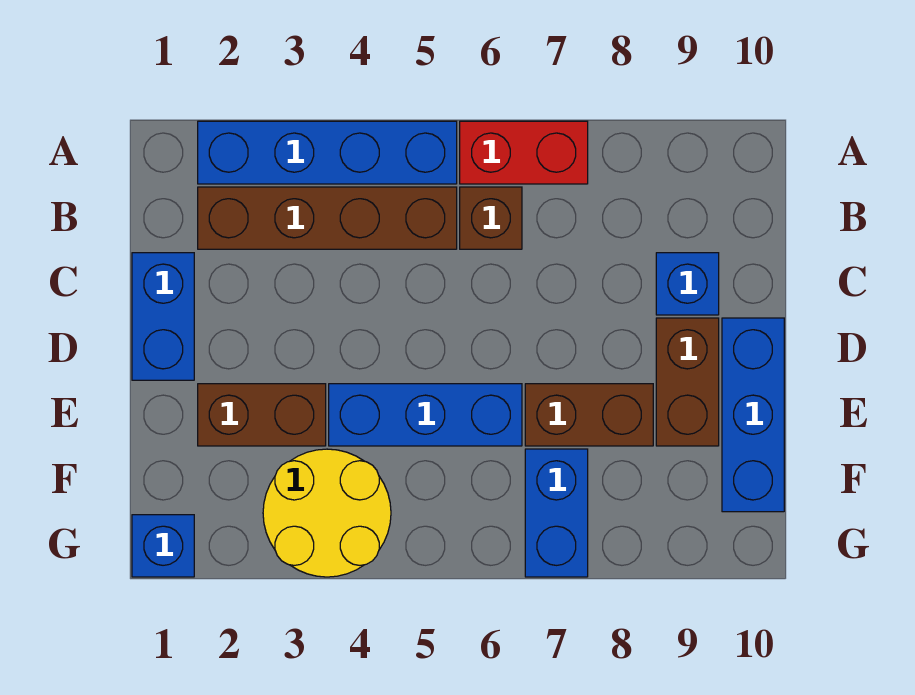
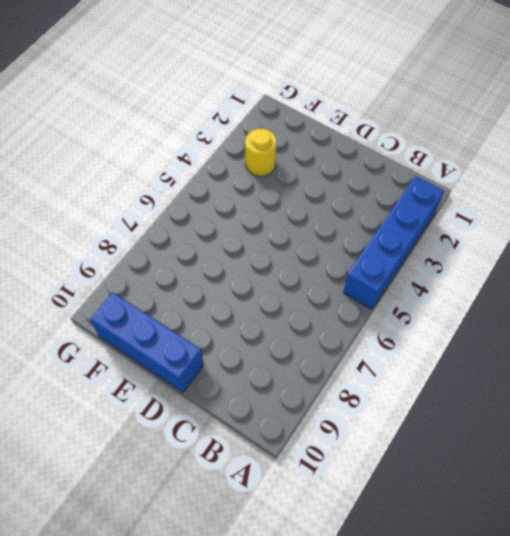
yellow 1x1 round brick [245,129,277,176] -> yellow 2x2 round brick [263,449,391,577]
none -> red 1x2 brick [460,121,588,184]
none -> brown 1x4 brick [198,187,457,249]
none -> brown 1x1 brick [460,187,522,249]

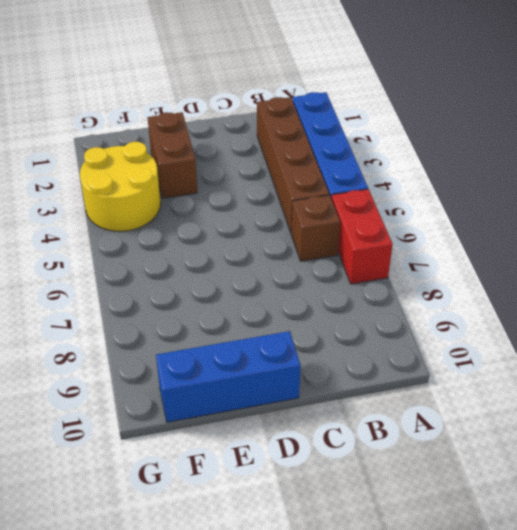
none -> blue 1x2 brick [132,253,194,380]
none -> blue 1x1 brick [656,253,719,315]
none -> brown 1x2 brick [656,318,719,446]

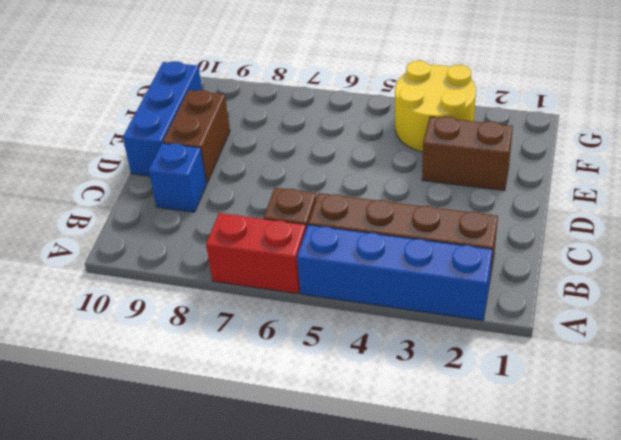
none -> blue 1x2 brick [132,253,194,380]
none -> blue 1x3 brick [329,384,522,446]
none -> brown 1x2 brick [525,384,653,446]

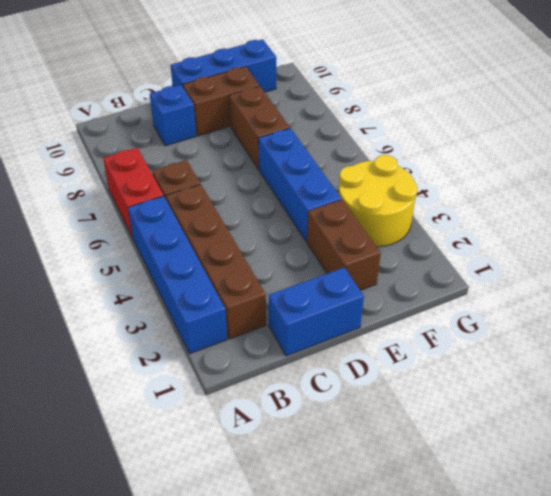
none -> blue 1x2 brick [525,449,588,577]
none -> blue 1x1 brick [132,515,194,577]

